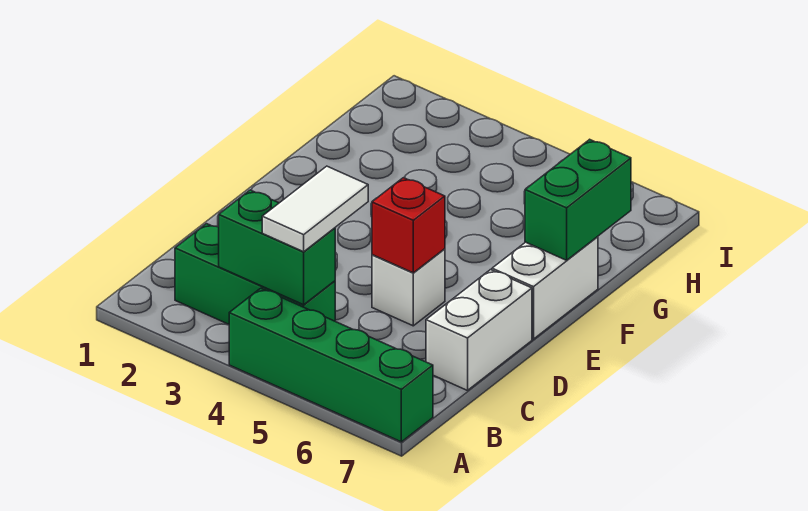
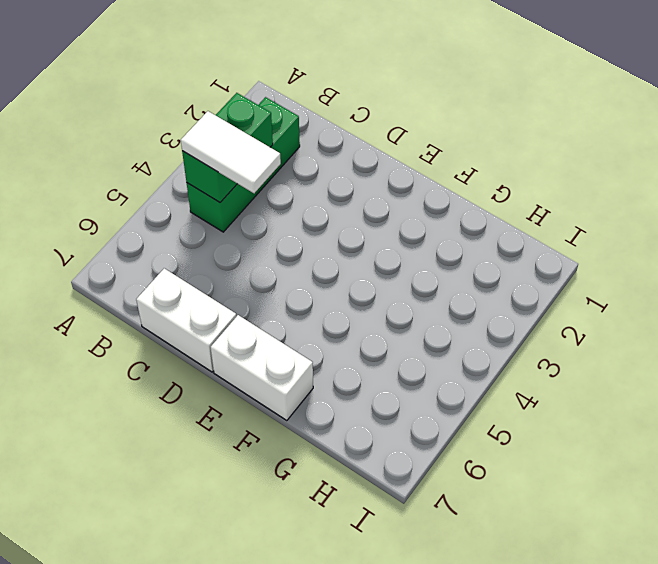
none -> green 1x4 brick [229,288,433,442]
none -> white 1x1 brick [372,249,445,326]

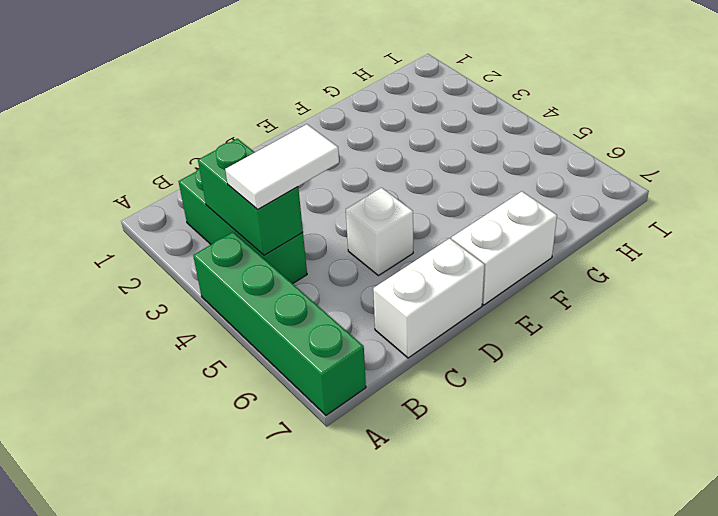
none -> red 1x1 brick [372,178,445,273]
none -> green 1x2 brick [525,139,631,260]

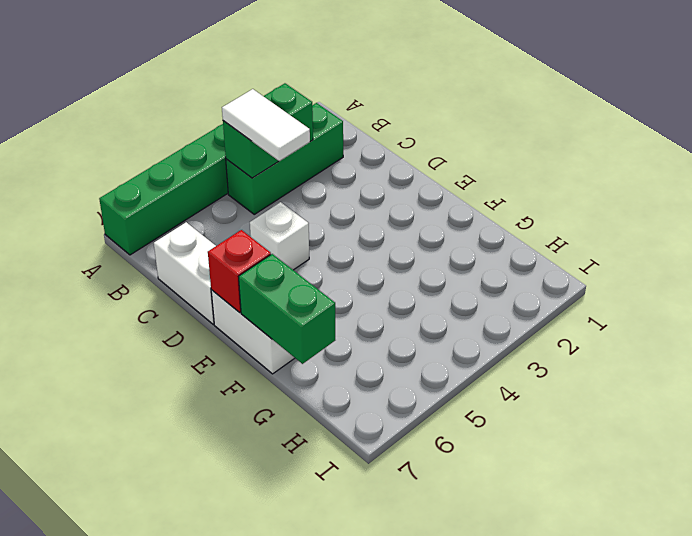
red 1x1 brick [208,230,271,313] -> red 1x1 brick moved to [372,178,445,273]

